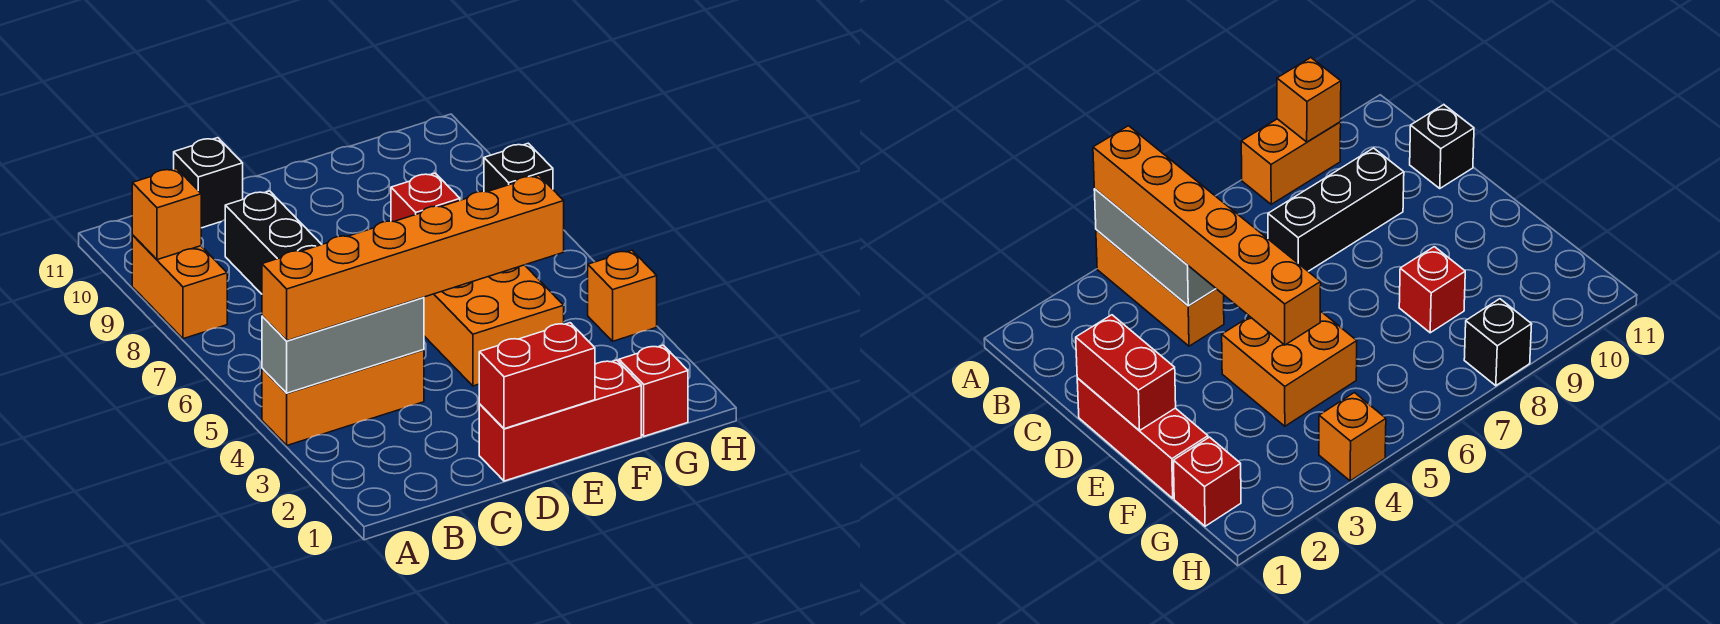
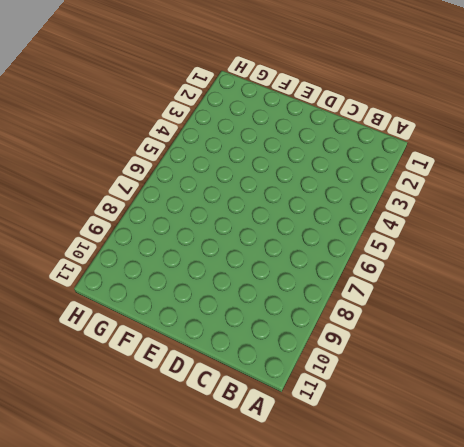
none -> orange 1x3 brick [262,350,424,445]
none -> orange 1x2 brick [132,235,227,339]
none -> black 1x3 brick [225,191,322,294]

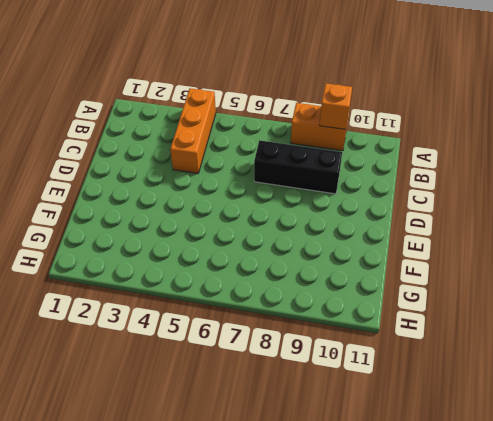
none -> black 1x1 brick [174,138,243,228]
none -> red 1x3 brick [479,360,641,481]
none -> orange 2x2 brick [424,265,564,386]

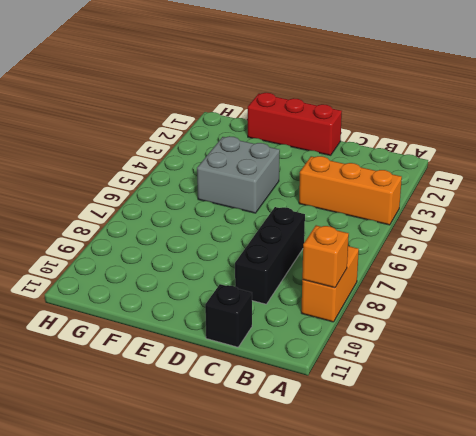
grey 2x2 brick [197,136,280,213] -> orange 2x2 brick [424,265,564,386]
none -> red 1x1 brick [391,173,460,222]
none -> red 1x1 brick [619,345,688,436]
none -> orange 1x1 brick [588,250,657,341]

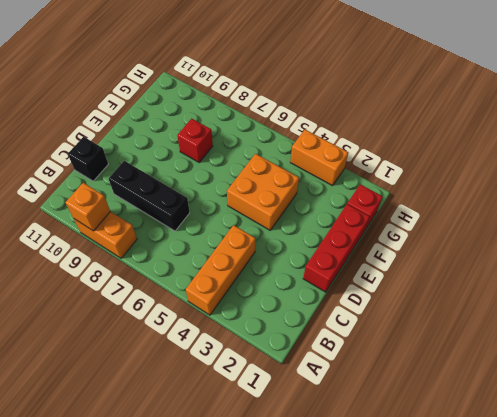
orange 1x2 brick [290,130,348,186] -> orange 1x1 brick [588,250,657,341]
none -> black 1x1 brick [484,143,553,192]
none -> grey 1x3 brick [262,297,424,393]
none -> red 1x2 brick [479,323,595,429]

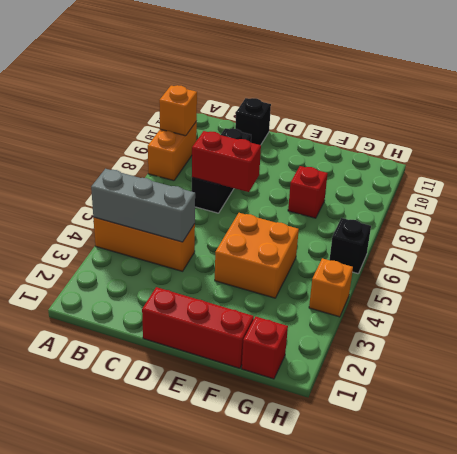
red 1x2 brick [192,131,261,192] -> red 1x2 brick moved to [479,323,595,429]
black 1x1 brick [330,218,371,274] -> black 1x1 brick moved to [484,143,553,192]
none -> orange 1x6 brick [262,175,564,341]

